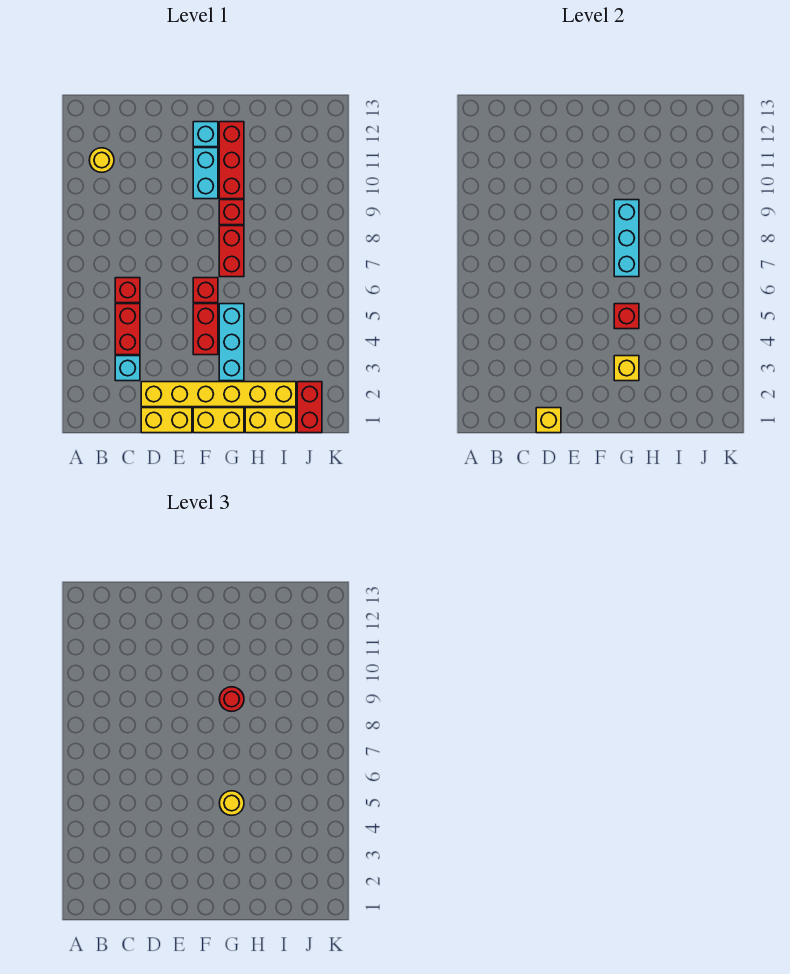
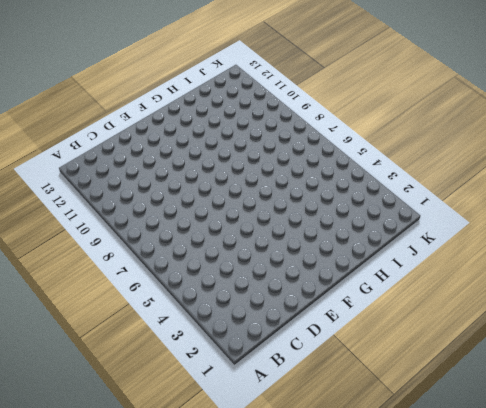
none -> yellow 1x1 round brick [89,148,114,172]
none -> cyan 1x1 brick [115,356,140,381]
none -> red 1x2 brick [115,304,140,355]

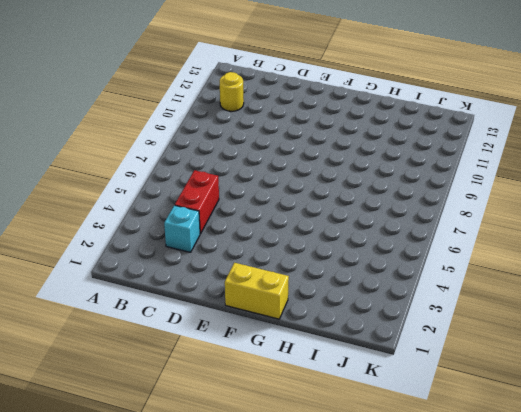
none -> red 1x1 brick [115,278,140,303]
none -> yellow 1x2 brick [141,408,192,433]
none -> yellow 1x6 brick [141,382,296,407]

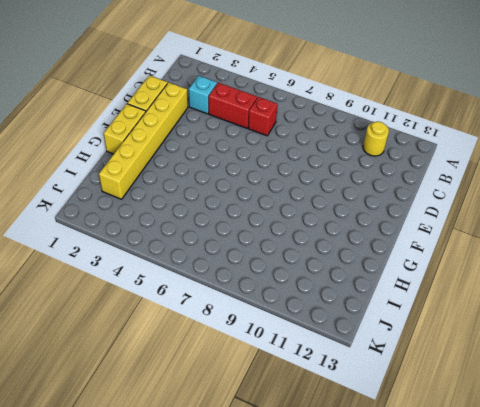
none -> red 1x2 brick [193,304,218,355]
none -> red 1x1 brick [193,278,218,303]
none -> cyan 1x2 brick [193,148,218,199]

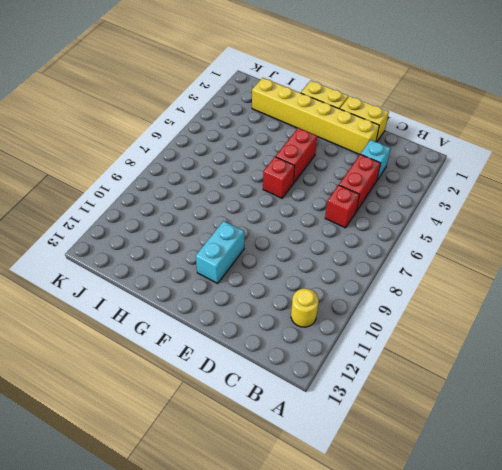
none -> cyan 1x1 brick [193,122,218,147]
none -> cyan 1x3 brick [219,304,244,381]
none -> red 1x2 brick [219,226,244,277]

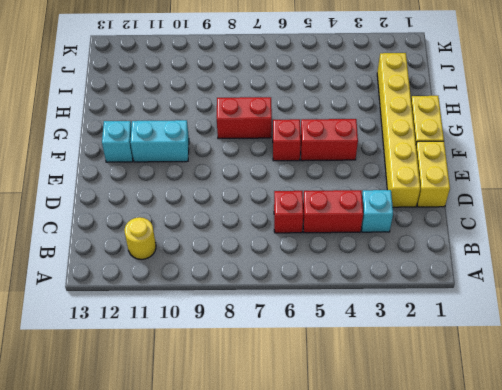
none -> cyan 1x3 brick [219,304,244,381]
none -> red 1x1 brick [219,200,244,225]
none -> red 1x3 brick [219,122,244,199]

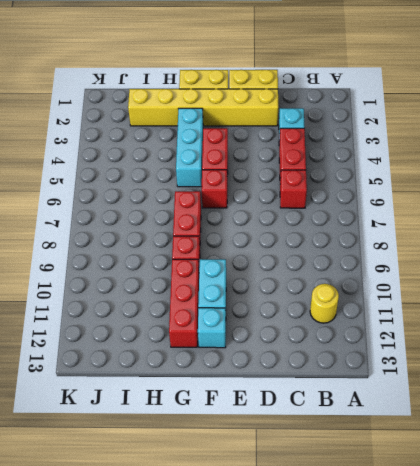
none -> yellow 1x2 brick [245,408,296,433]
none -> red 1x2 brick [297,382,322,433]
none -> yellow 1x1 brick [536,408,561,433]

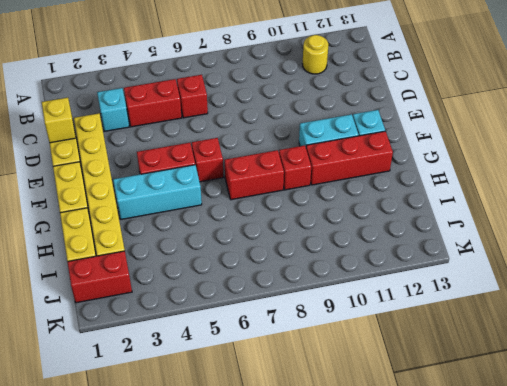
none -> yellow 1x1 brick [614,356,639,381]
none -> red 1x1 brick [614,304,639,329]
none -> cyan 1x3 brick [614,200,639,277]

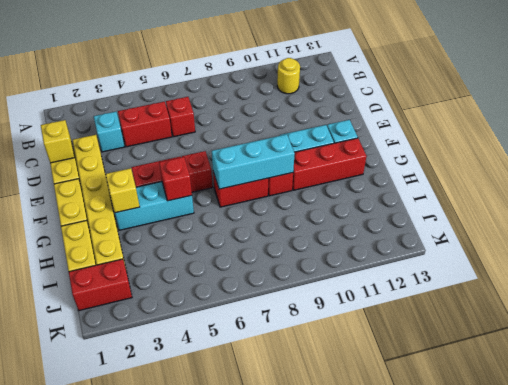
none -> yellow 1x1 round brick [219,791,244,815]
none -> red 1x1 round brick [219,687,244,711]

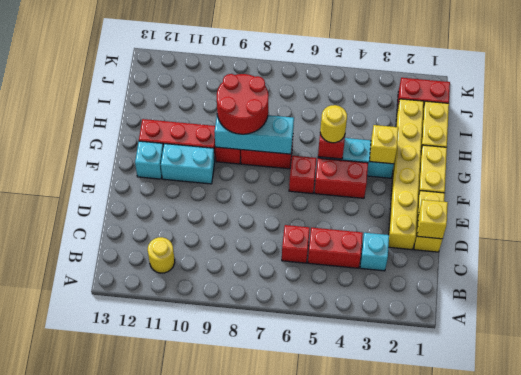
red 2x2 round brick [217,74,269,134] -> red 1x1 round brick [219,687,244,711]

